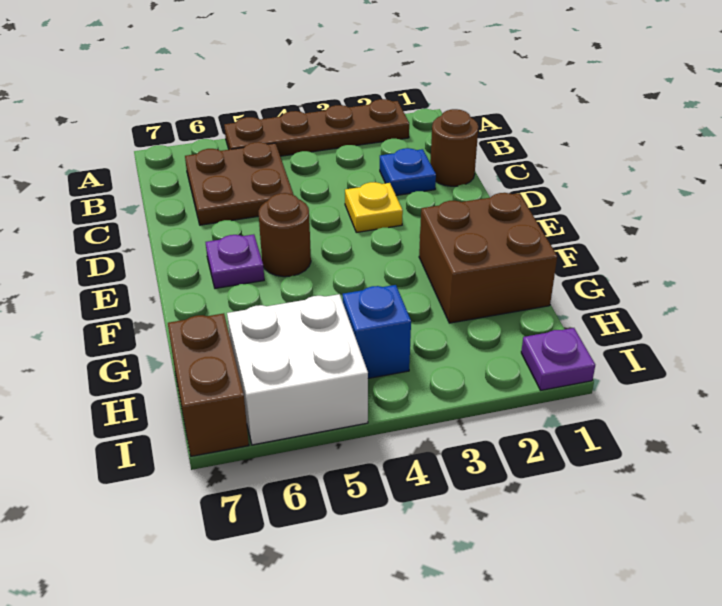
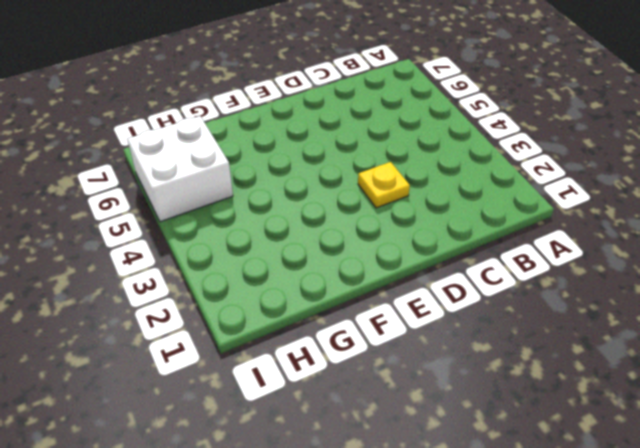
none -> brown 1x4 plate [224,99,409,156]
none -> brown 2x2 plate [185,142,294,225]
none -> brown 1x1 round brick [430,109,478,186]

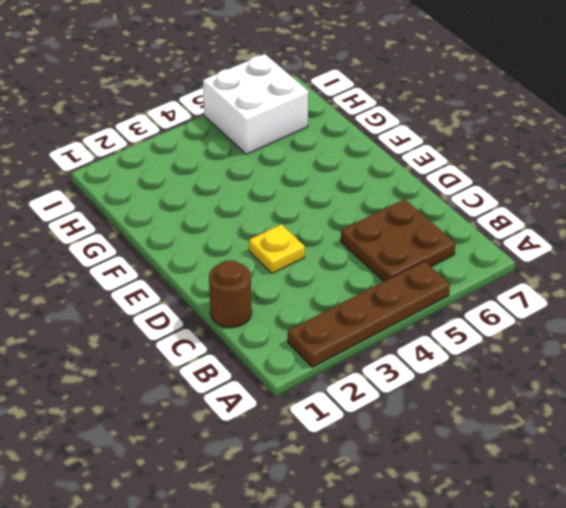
none -> blue 1x1 plate [380,148,436,196]
none -> brown 1x1 round brick [258,193,311,277]
none -> purple 1x1 plate [206,234,264,288]

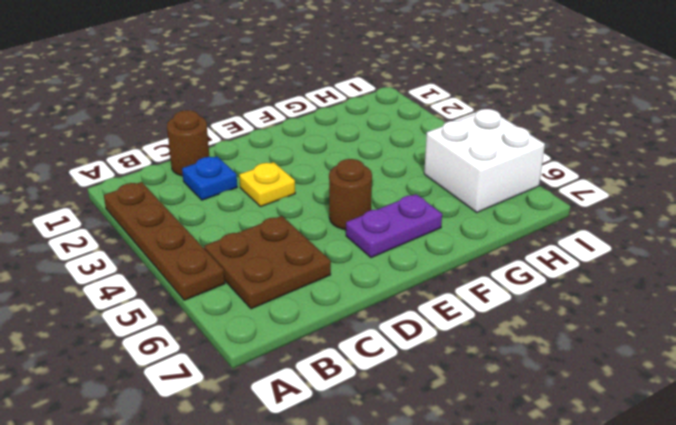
purple 1x2 plate [346,194,442,258] -> purple 1x1 plate [206,234,264,288]
none -> brown 2x2 brick [419,193,557,323]
none -> blue 1x1 brick [343,285,411,378]
none -> brown 1x2 brick [168,313,249,456]

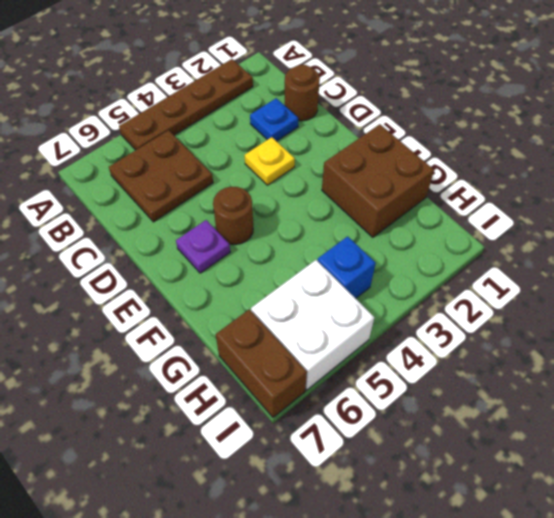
none -> purple 1x1 plate [521,328,595,390]

